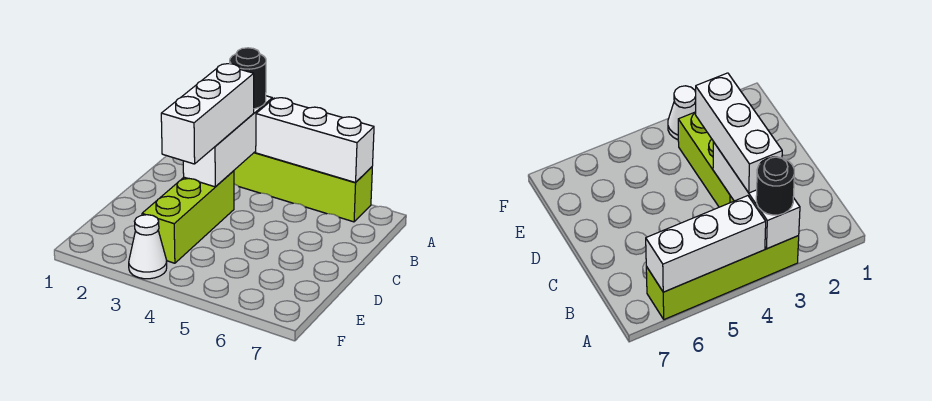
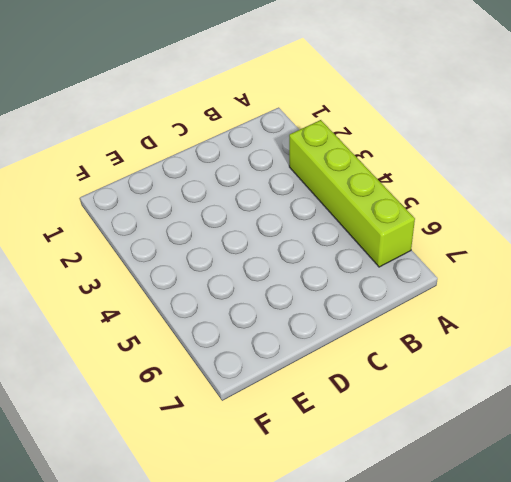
none -> lime 1x3 brick [142,171,234,263]
none -> white 1x1 cone [129,215,167,279]

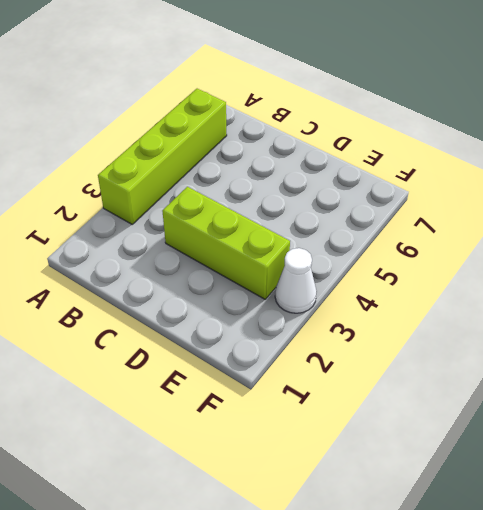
none -> white 1x3 brick [183,96,272,187]
none -> white 1x3 brick [256,98,374,182]

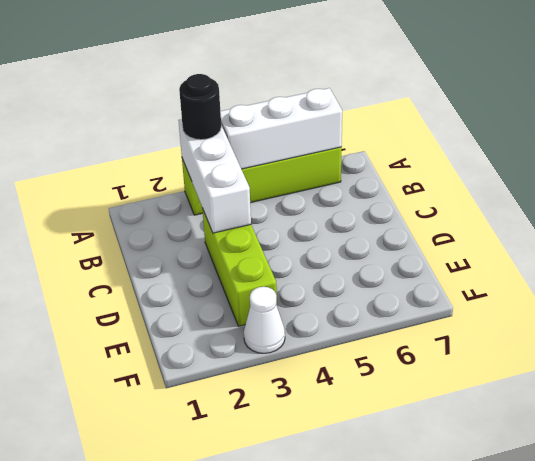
none -> white 1x3 brick [161,64,254,164]

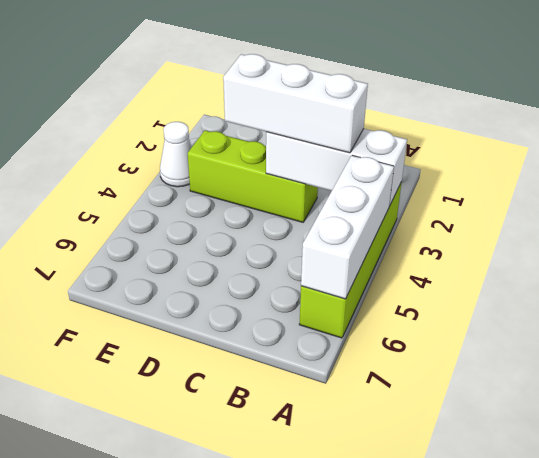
none -> black 1x1 round brick [230,48,266,109]

